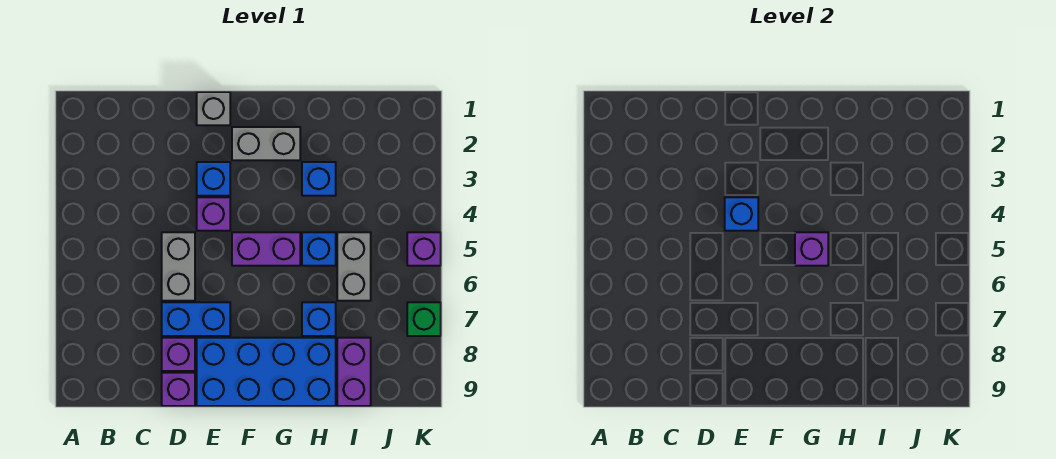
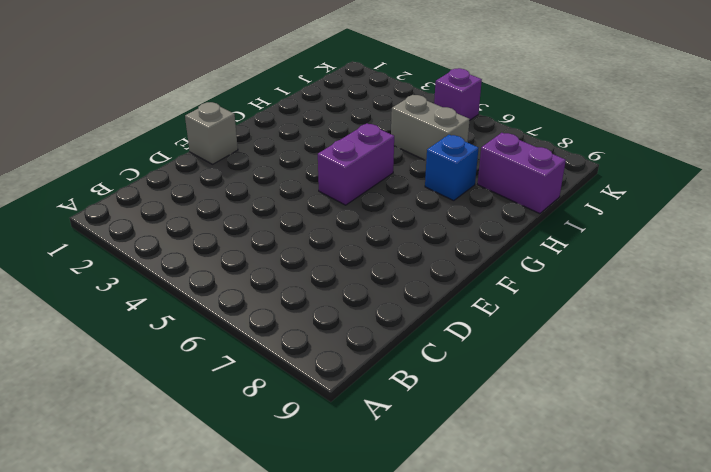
none -> grey 1x2 brick [162,232,195,301]
none -> blue 1x2 brick [162,302,230,336]
none -> purple 1x1 brick [162,338,195,371]

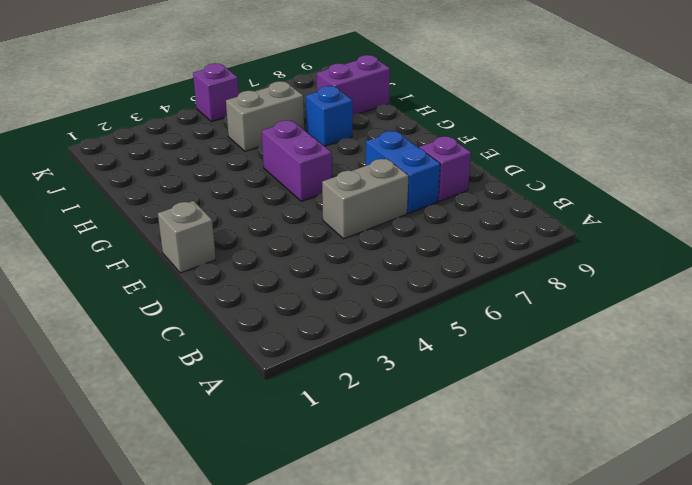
none -> purple 1x1 brick [162,373,195,406]
none -> blue 1x1 brick [197,162,230,196]
none -> purple 1x1 brick [197,197,230,231]

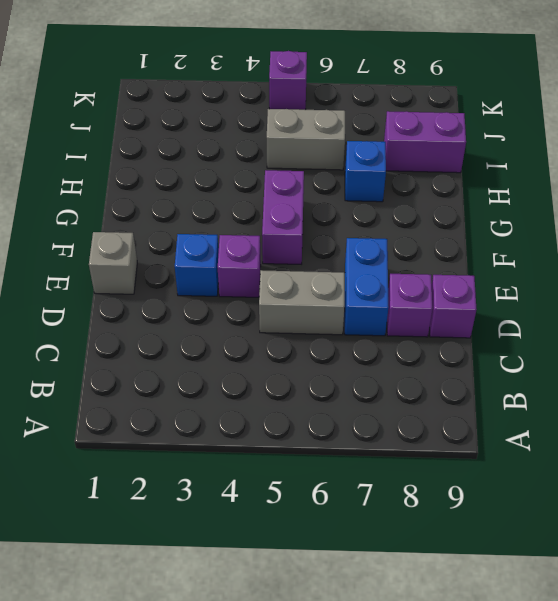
none -> blue 2x4 brick [197,338,336,406]
none -> grey 1x2 brick [232,127,300,160]
none -> blue 1x1 brick [302,162,336,196]

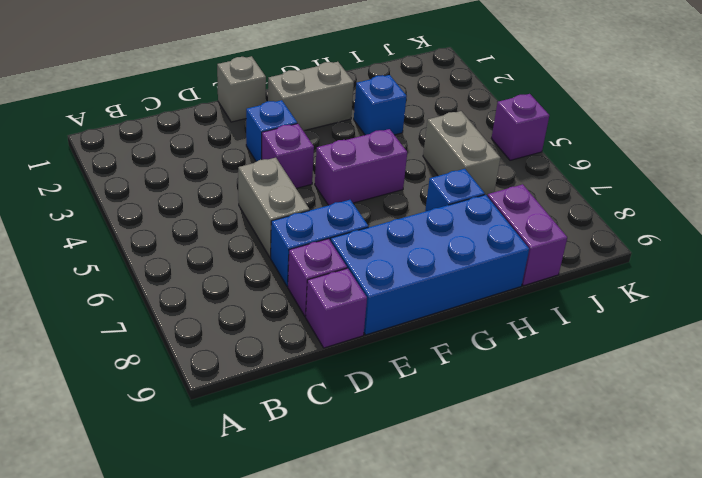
none -> blue 1x1 brick [302,232,336,266]
none -> green 1x1 brick [407,302,441,336]
none -> blue 1x1 brick [725,197,758,231]

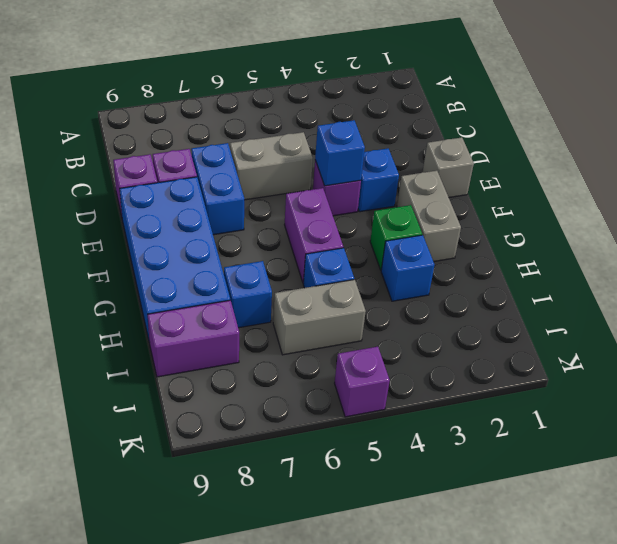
green 1x1 brick [370,205,422,270] -> green 1x1 brick moved to [407,302,441,336]
none -> purple 1x1 brick [795,232,828,266]

